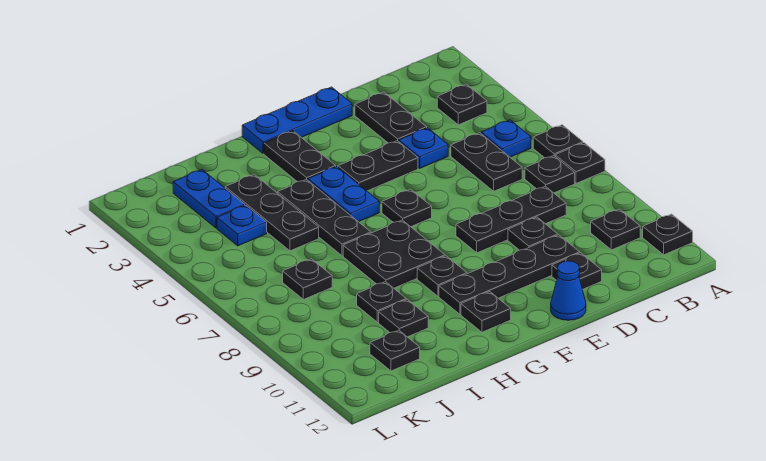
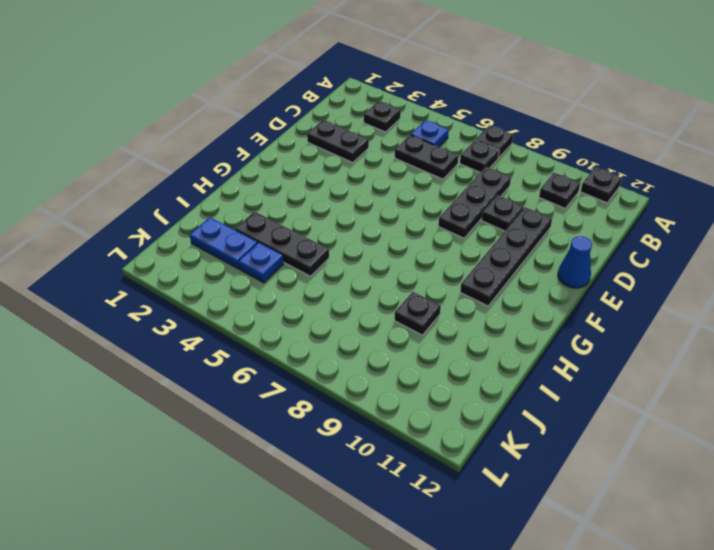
none -> black 1x1 plate [533,125,583,158]
none -> blue 1x1 plate [399,128,448,168]
none -> black 1x1 plate [552,253,602,289]
none -> blue 1x3 plate [242,87,352,154]

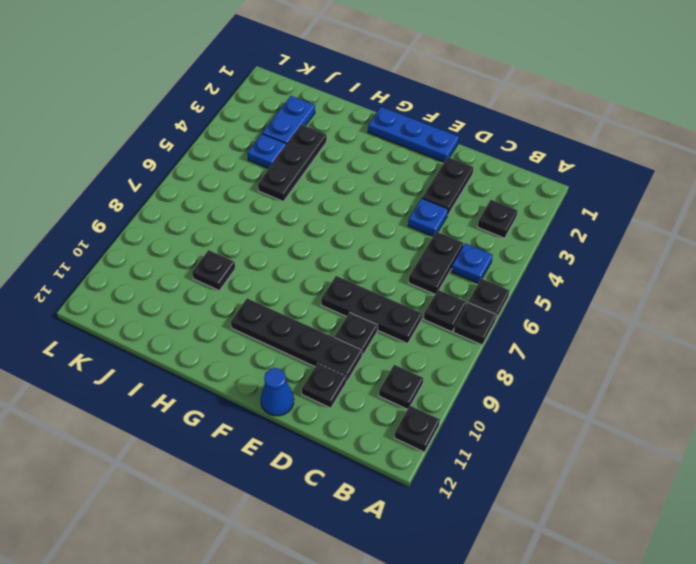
none -> black 1x2 plate [338,141,418,191]
none -> black 1x1 plate [382,189,432,227]
none -> black 1x2 plate [264,131,336,182]
none -> blue 1x2 plate [308,166,379,222]

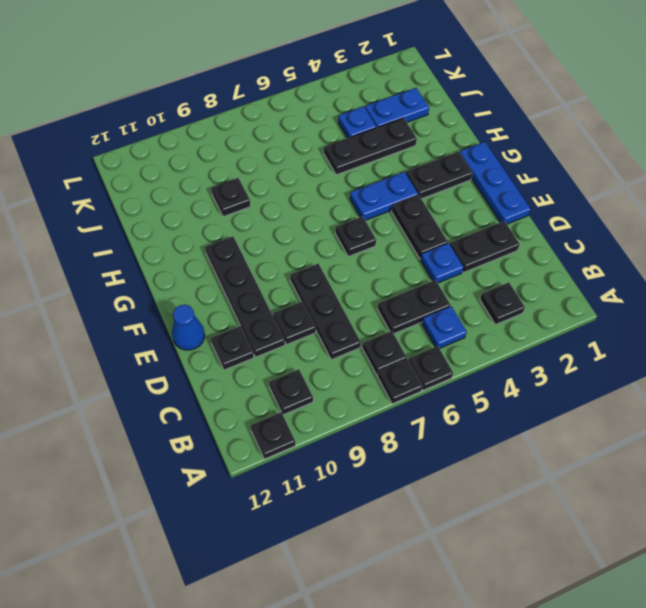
none -> black 2x2 plate [343,220,445,288]
none -> black 1x1 plate [417,256,467,297]
none -> black 1x1 plate [461,292,511,332]
none -> black 1x3 plate [278,179,371,256]

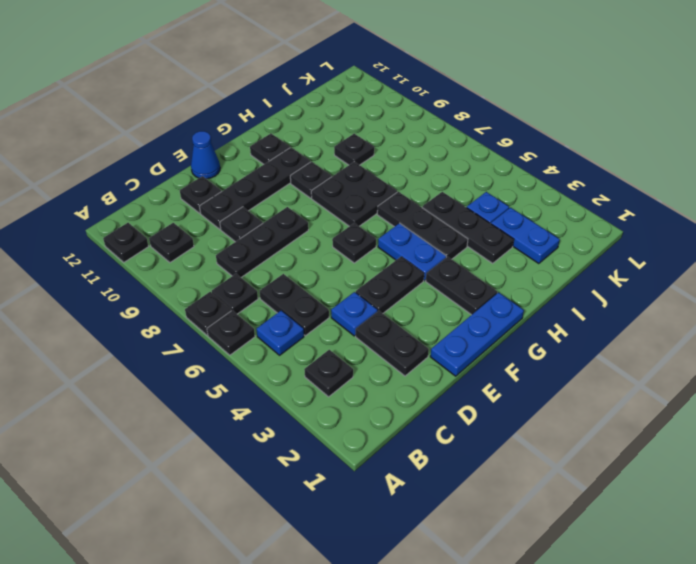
none -> black 1x1 plate [379,299,428,337]
none -> black 1x1 plate [283,259,332,299]
none -> black 1x1 plate [370,330,420,371]

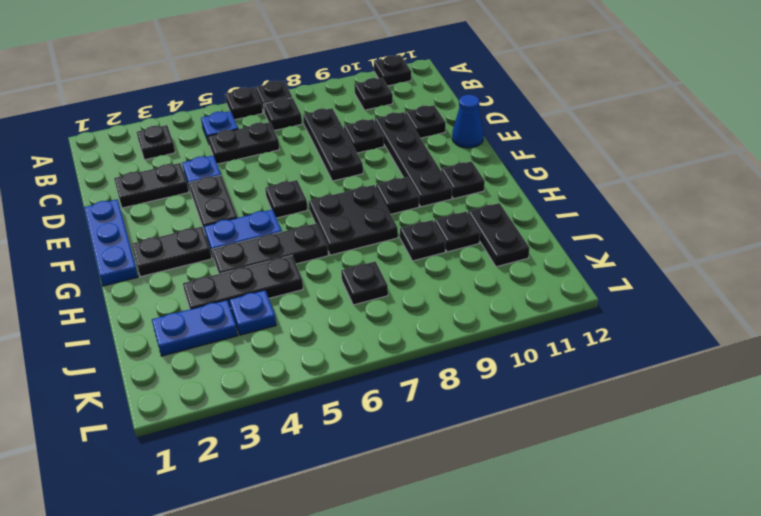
black 1x2 plate [468,203,529,267] -> black 1x1 plate [370,330,420,371]

